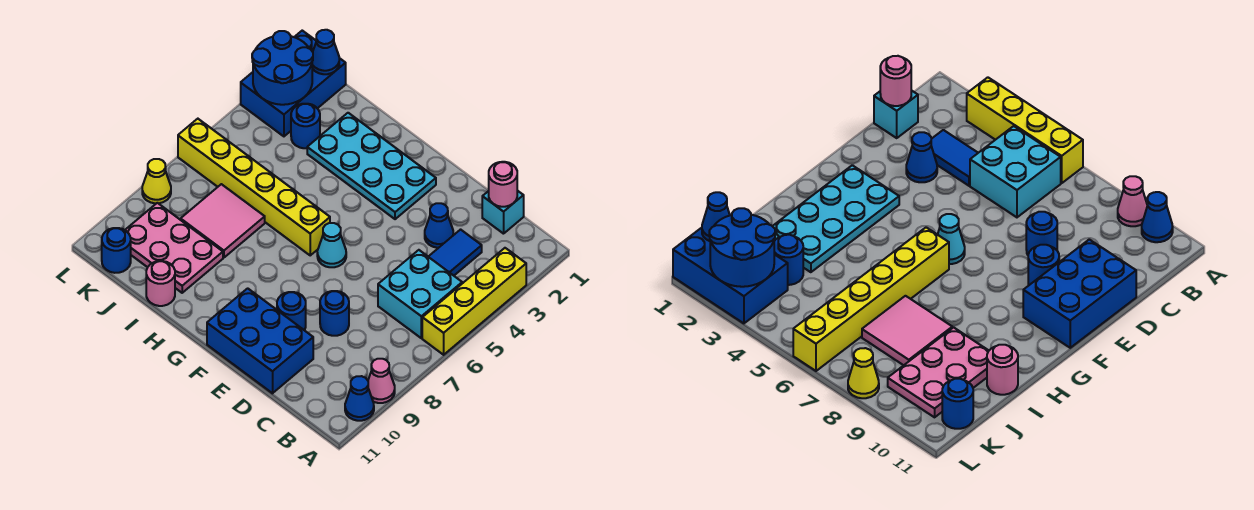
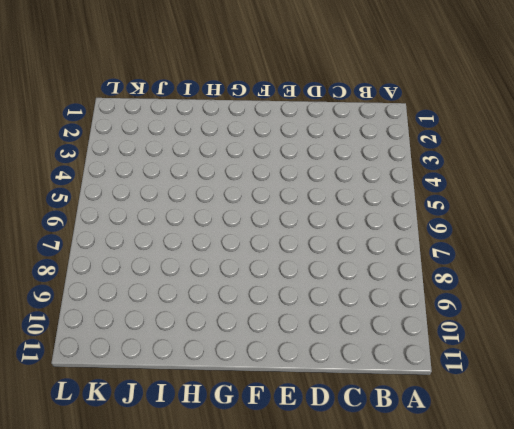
none -> yellow 1x4 brick [422,248,526,355]
none -> pink 1x1 cone [368,359,395,403]
none -> blue 1x1 cone [345,376,374,421]

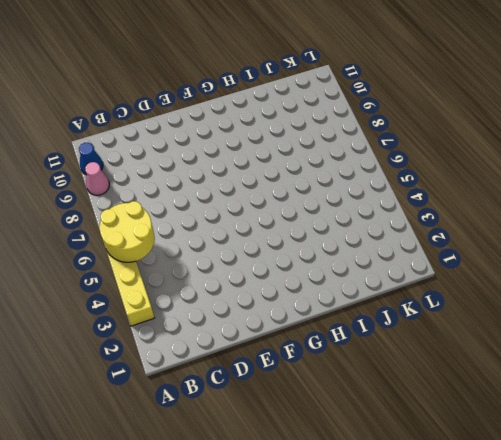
yellow 2x2 round brick [100,201,155,262] -> none
none -> cyan 2x2 brick [378,250,462,338]
none -> cyan 1x1 brick [482,191,524,234]
none -> blue 1x2 tile [428,230,482,276]

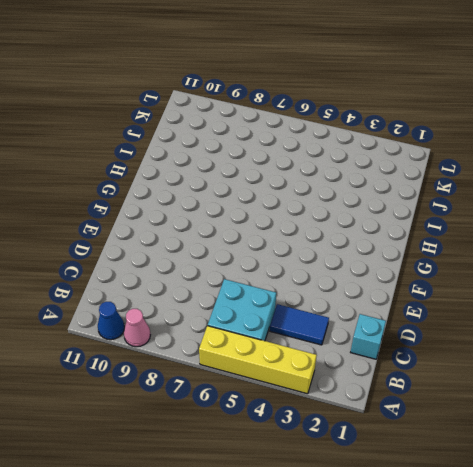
none -> blue 1x1 cone [425,203,453,248]
none -> blue 1x1 round brick [320,291,349,336]
none -> blue 2x3 brick [207,288,313,393]

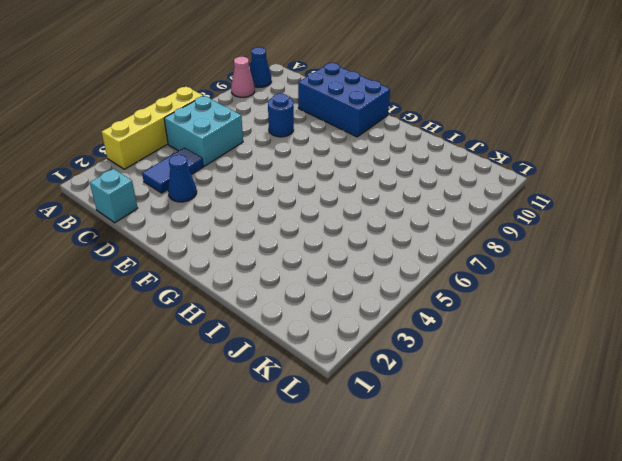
none -> blue 1x1 round brick [277,292,306,330]
none -> cyan 2x4 plate [307,113,436,219]
none -> cyan 1x1 cone [317,223,346,267]

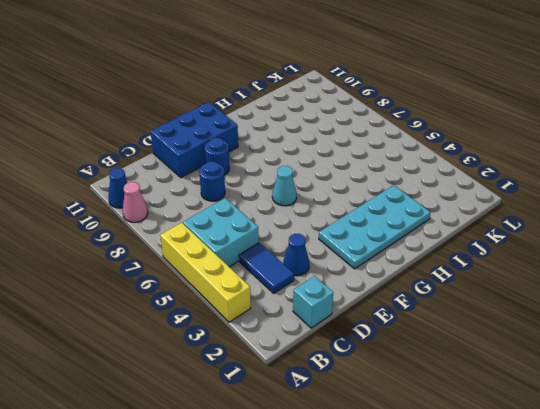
none -> yellow 1x6 brick [178,119,330,255]
none -> pink 2x2 tile [181,184,265,258]
none -> pink 2x3 plate [125,203,223,293]

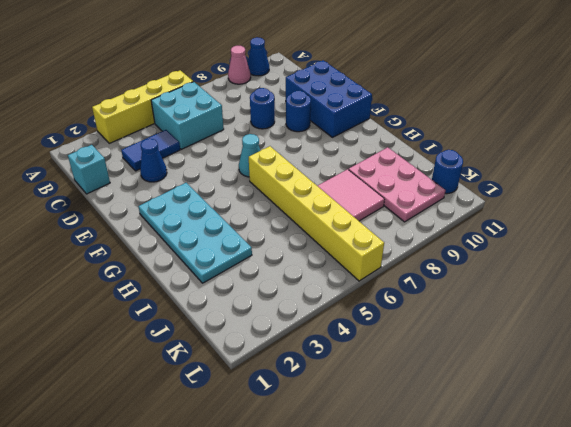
none -> pink 1x1 round brick [146,261,175,306]
none -> blue 1x1 round brick [291,104,320,148]
none -> blue 2x3 brick [241,31,346,136]

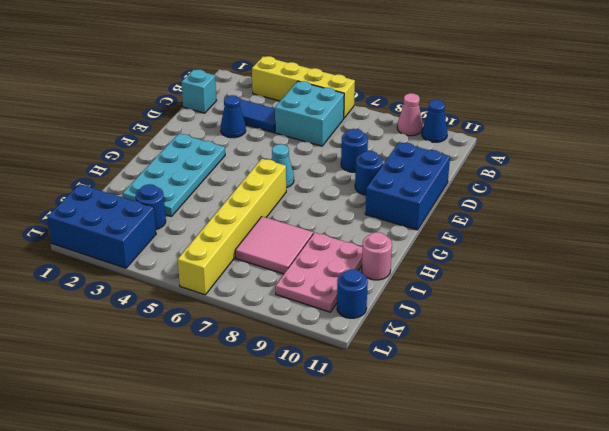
none -> yellow 1x1 cone [142,159,171,203]
none -> pink 1x1 round brick [489,162,517,207]
none -> blue 1x1 cone [312,30,339,74]

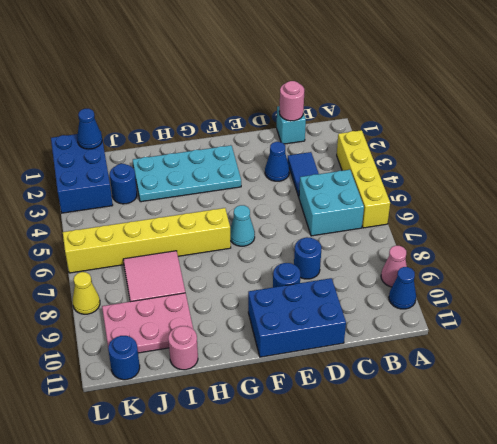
none -> blue 2x2 round brick [252,31,313,105]

